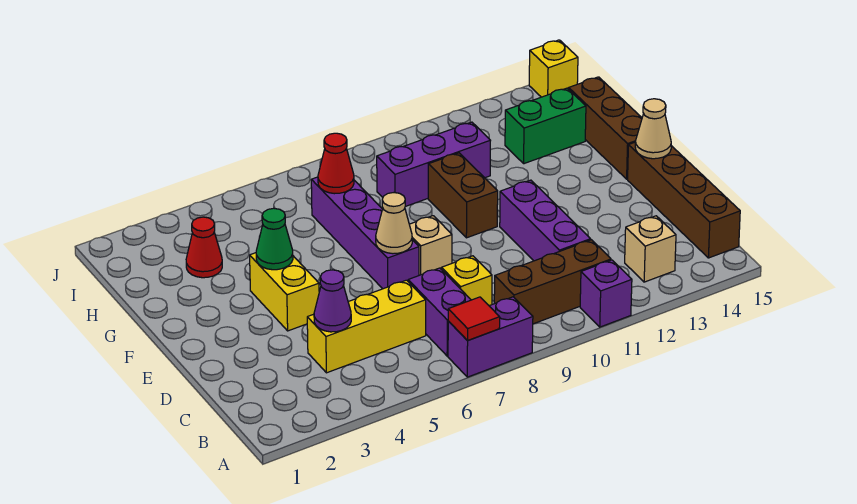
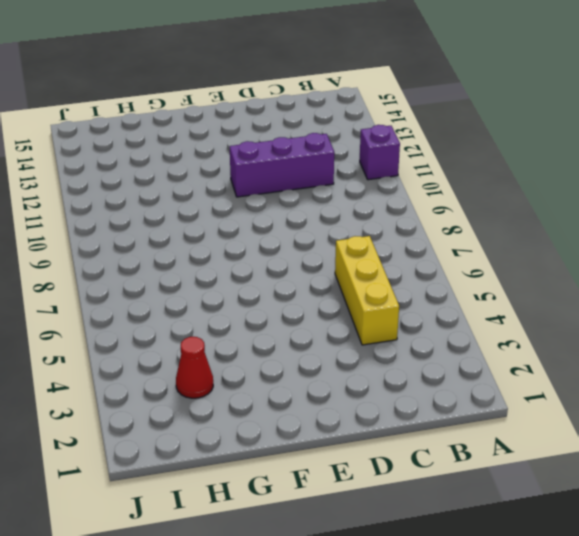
none -> purple 1x2 brick [448,297,533,377]
none -> purple 1x2 brick [408,268,471,356]
none -> brown 1x3 brick [494,240,611,324]

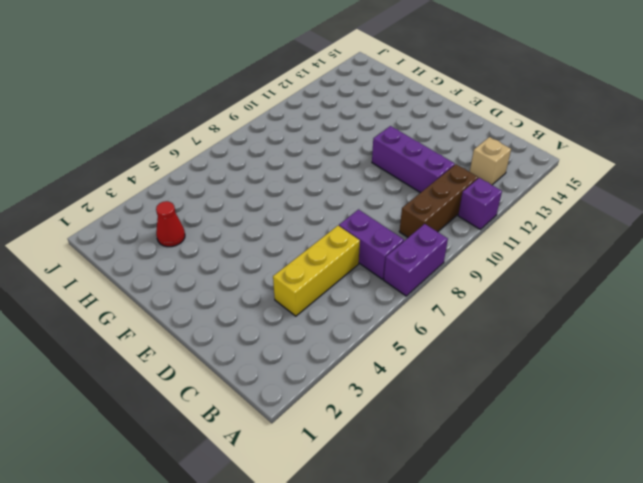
none -> brown 1x4 brick [628,142,740,258]
none -> yellow 1x1 brick [441,256,492,306]
none -> yellow 1x2 brick [250,253,319,331]

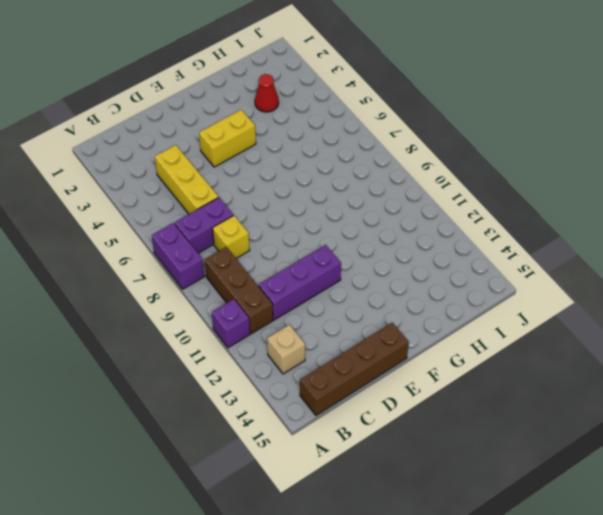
none -> purple 1x4 brick [311,177,419,289]
none -> tan 1x1 brick [409,216,452,275]
none -> brown 1x2 brick [428,153,498,238]

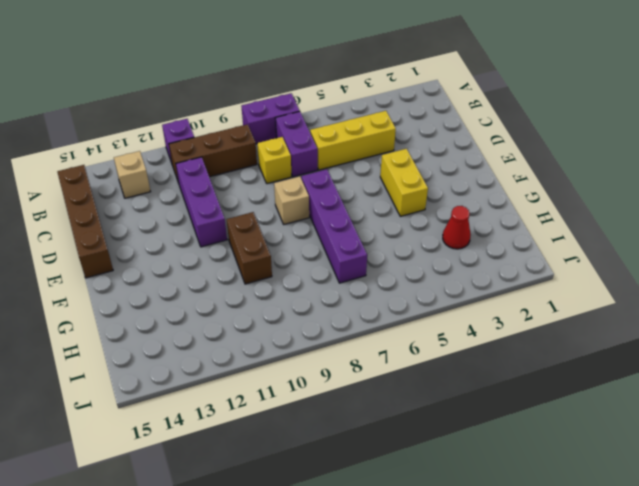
none -> brown 1x3 brick [569,77,642,179]
none -> purple 1x3 brick [377,122,491,206]
none -> green 1x2 brick [505,88,586,164]

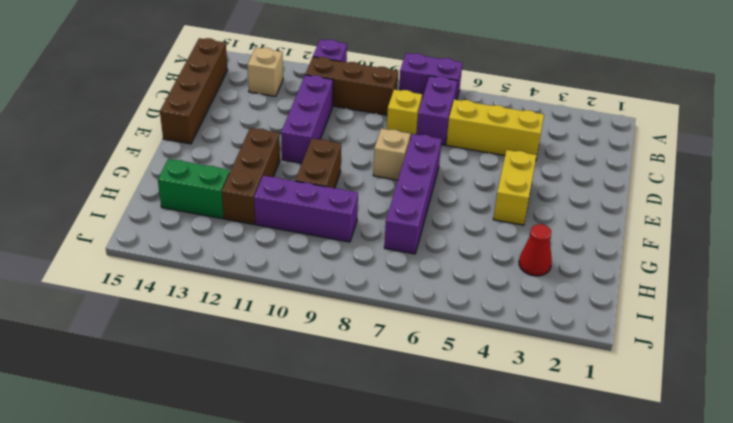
brown 1x3 brick [222,128,280,224] -> brown 1x3 brick moved to [569,77,642,179]
none -> yellow 1x1 brick [529,40,578,97]
none -> red 1x1 tile [448,297,500,341]
none -> purple 1x1 cone [314,270,351,332]

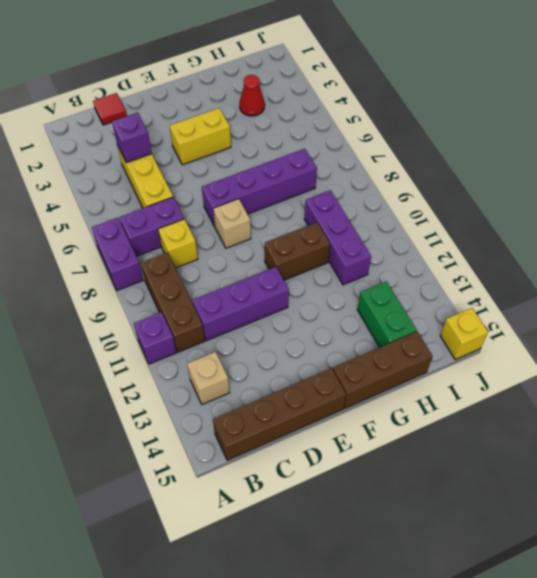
red 1x1 tile [93,93,127,125] -> red 1x1 tile moved to [448,297,500,341]
purple 1x1 brick [112,112,152,163] -> purple 1x1 cone [314,270,351,332]
none -> tan 1x1 cone [376,193,412,254]
none -> tan 1x1 cone [635,99,671,159]
none -> green 1x1 cone [256,208,293,270]

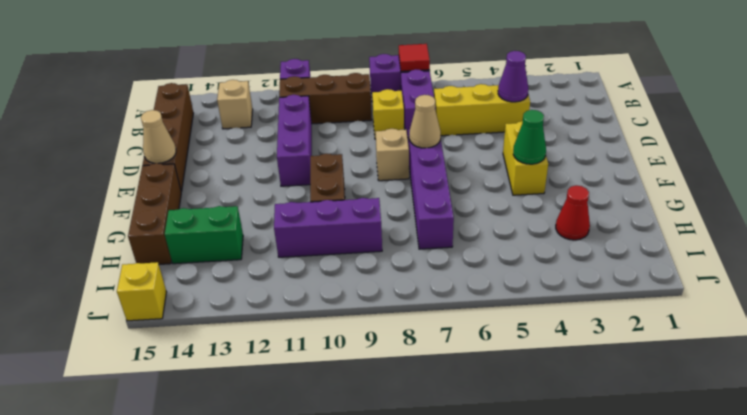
none -> red 1x1 cone [318,133,354,194]

